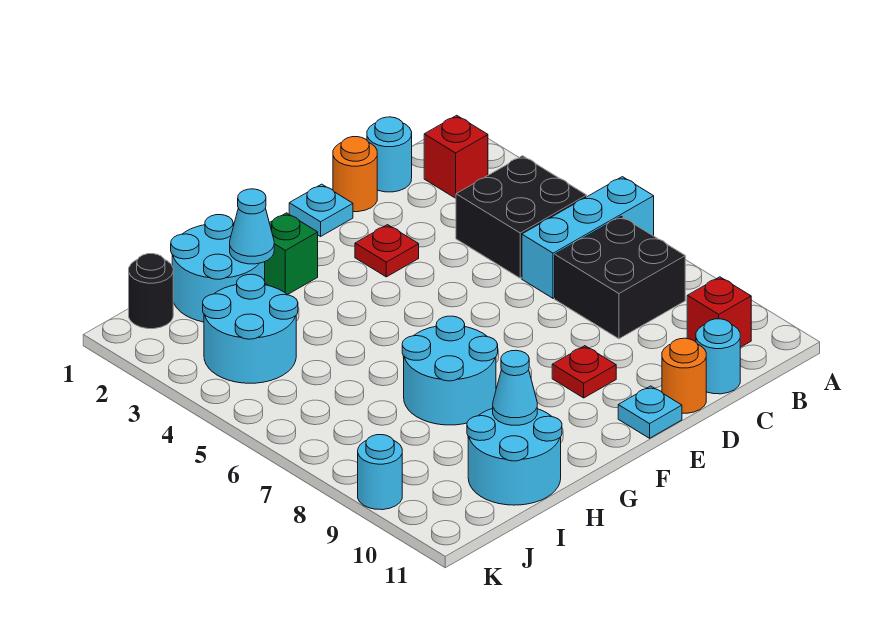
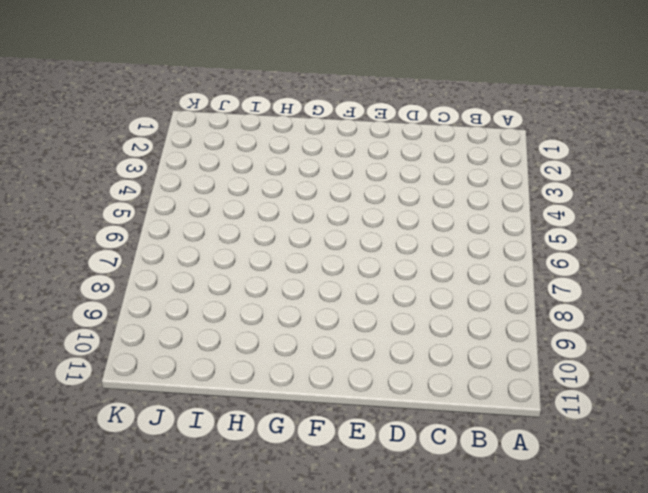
none -> cyan 1x3 brick [522,177,654,298]
none -> red 1x1 brick [424,115,488,198]
none -> black 2x2 brick [456,156,587,278]

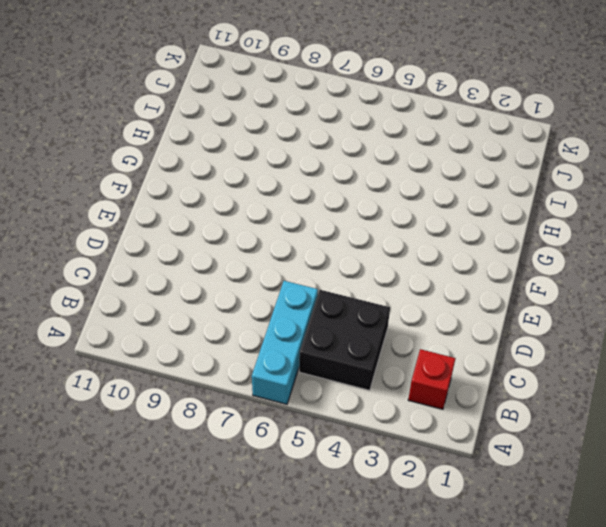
none -> black 2x2 brick [555,216,685,339]
none -> red 1x1 brick [687,277,751,347]
none -> cyan 1x1 round brick [367,117,412,192]

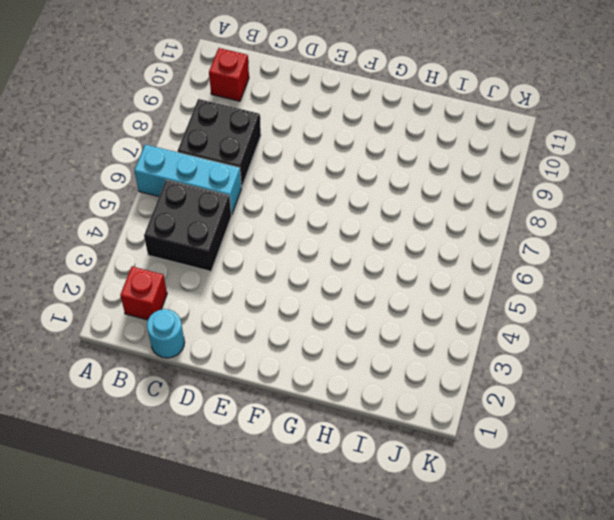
none -> cyan 1x1 round brick [696,319,740,394]
none -> orange 1x1 round brick [333,137,377,212]
none -> orange 1x1 round brick [662,338,706,413]

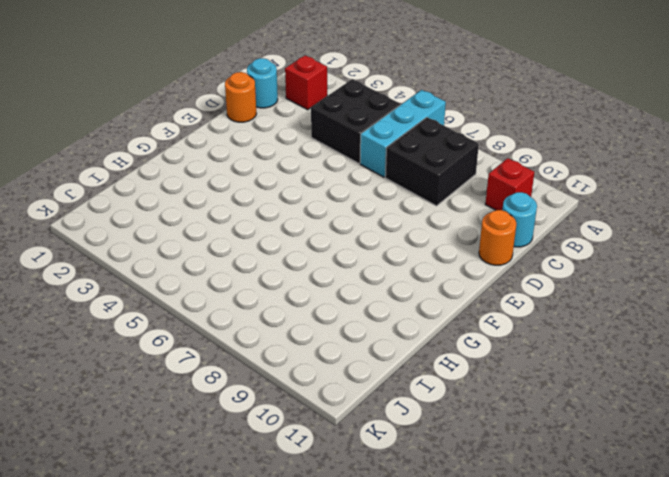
none -> cyan 1x1 plate [289,184,353,236]
none -> red 1x1 plate [355,225,419,277]
none -> red 1x1 plate [552,346,616,398]

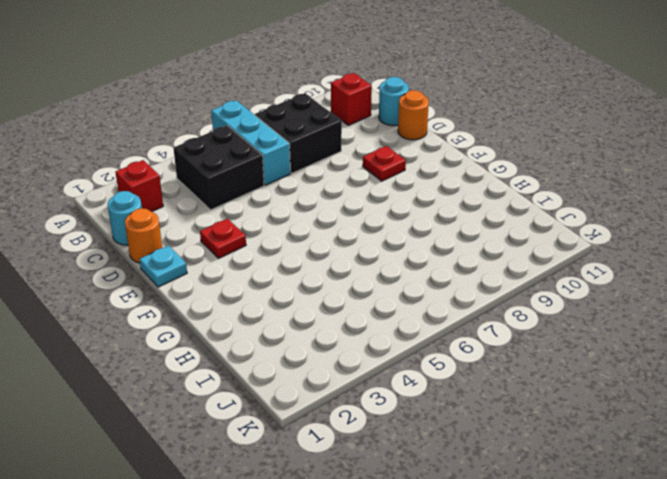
none -> cyan 1x1 plate [618,386,682,438]
none -> green 1x1 brick [265,213,318,295]
none -> cyan 2x2 round brick [402,316,498,425]

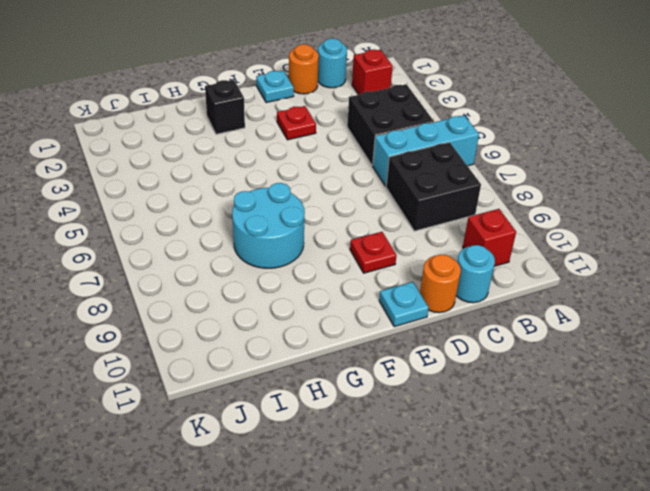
black 1x1 brick [205,80,245,134] -> green 1x1 brick [265,213,318,295]
none -> cyan 2x2 round brick [171,215,265,322]
none -> cyan 2x2 round brick [467,409,562,505]
none -> cyan 2x2 round brick [203,274,298,383]

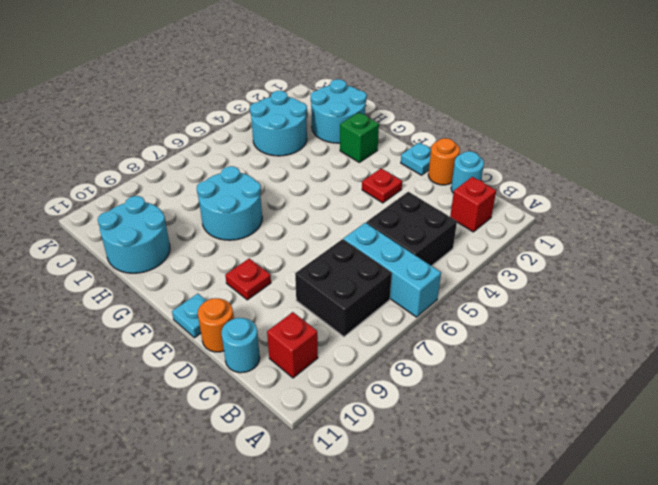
none -> black 1x1 round brick [129,254,173,329]
none -> cyan 1x1 round brick [358,435,402,510]
none -> cyan 1x1 cone [230,189,274,264]

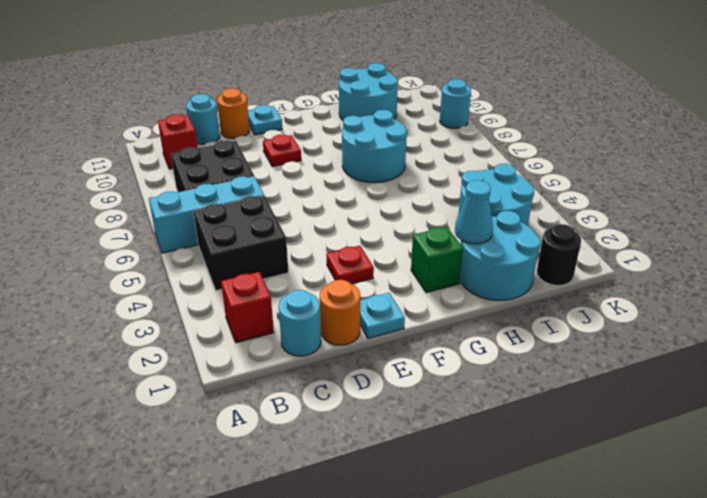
none -> cyan 1x1 cone [492,350,537,425]

